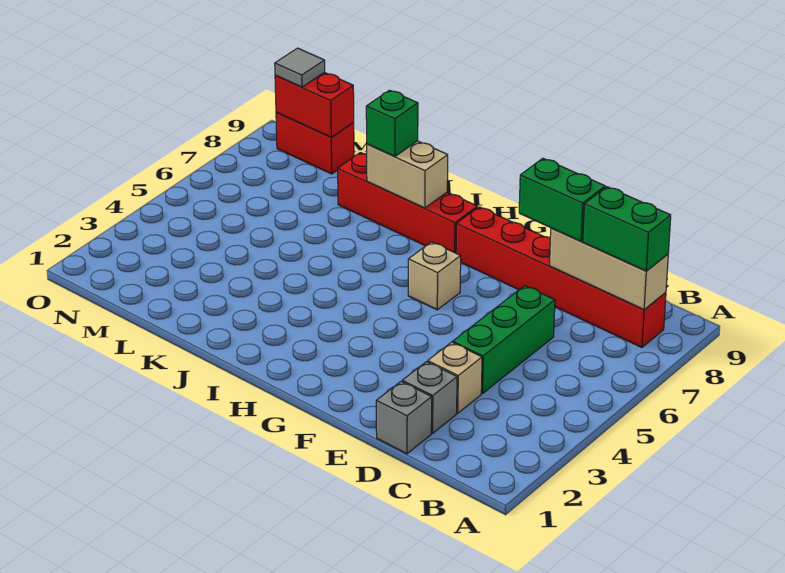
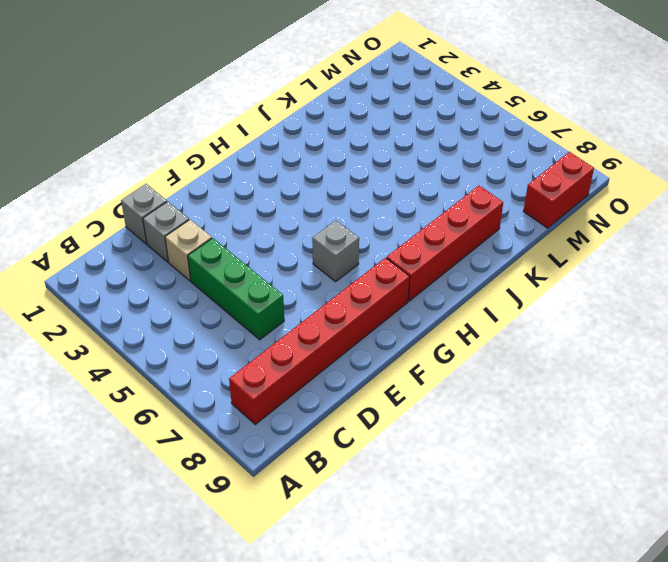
grey 1x1 brick [312,220,359,282] -> tan 1x1 brick [408,242,461,310]
none -> tan 1x3 brick [549,228,668,310]
none -> tan 1x2 brick [367,141,448,208]
none -> red 1x2 brick [275,72,354,137]

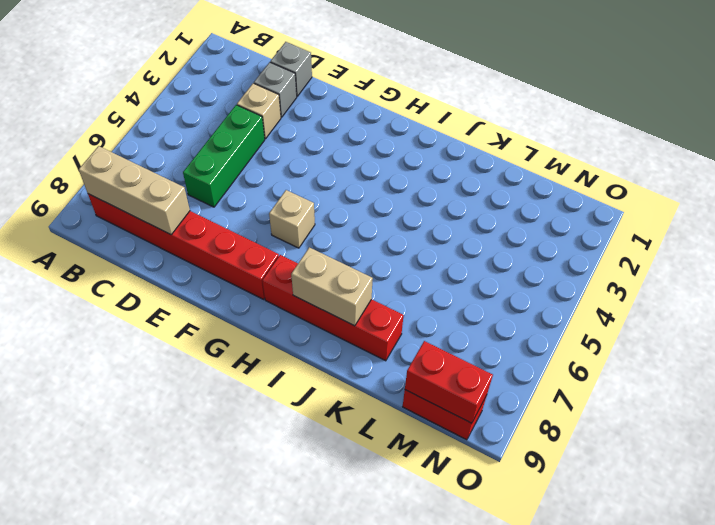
none -> green 1x2 brick [583,187,671,271]
none -> green 1x2 brick [519,158,605,241]
none -> green 1x1 brick [366,90,418,156]

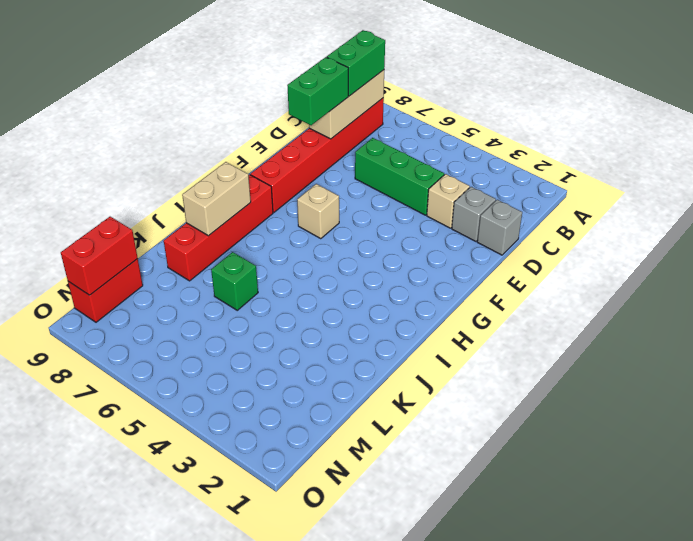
green 1x1 brick [211,252,258,310] -> green 1x1 brick moved to [366,90,418,156]
none -> grey 1x1 tile [275,48,325,87]

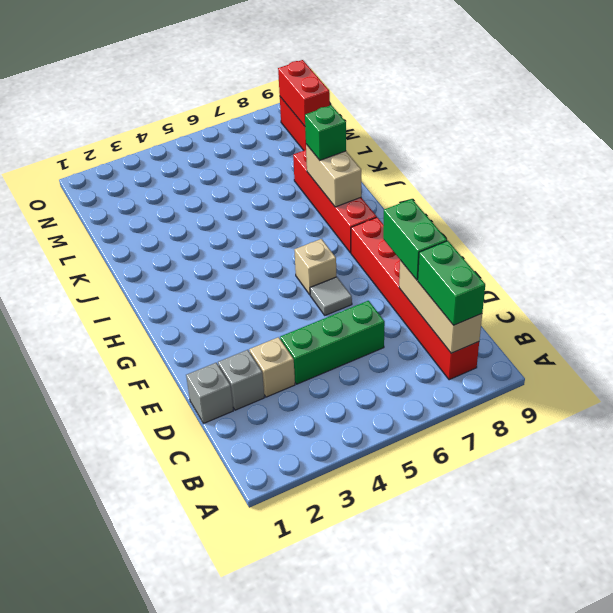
grey 1x1 tile [310,277,352,315] -> grey 1x1 tile moved to [275,48,325,87]

